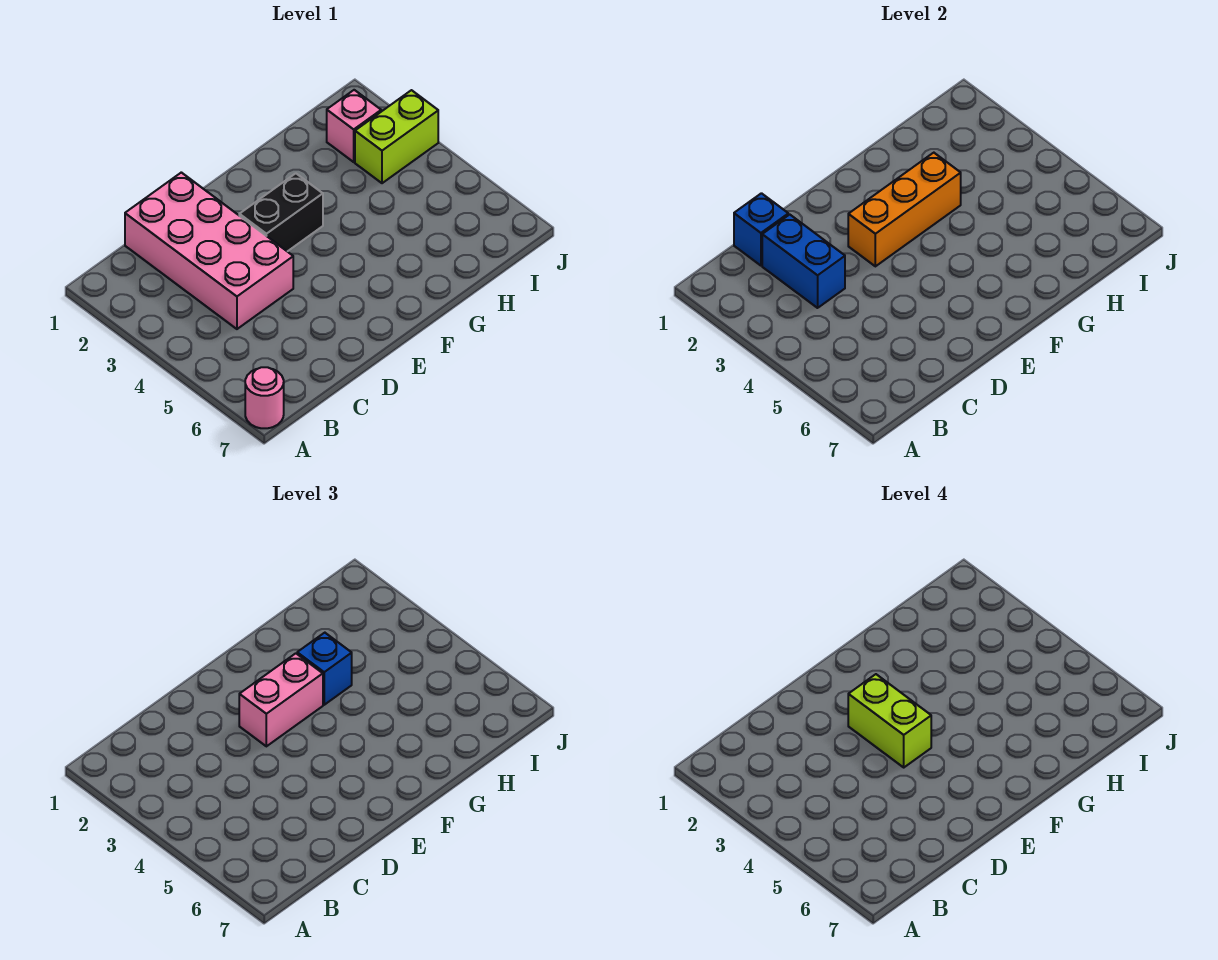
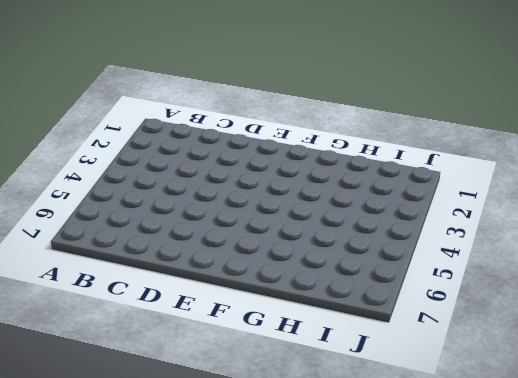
none -> pink 1x1 round brick [245,367,284,428]
none -> pink 2x4 brick [125,172,293,329]

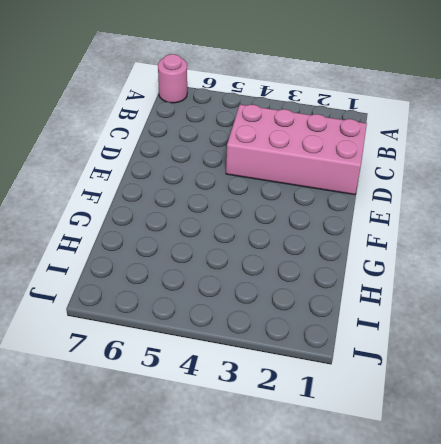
none -> black 1x2 brick [239,173,323,251]
none -> pink 1x1 brick [327,90,381,162]

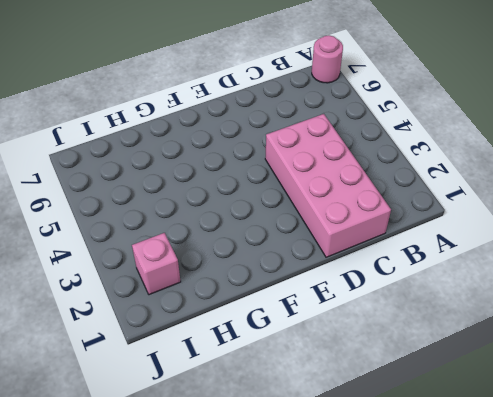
none -> black 1x2 brick [239,173,323,251]
none -> lime 1x2 brick [355,90,438,183]

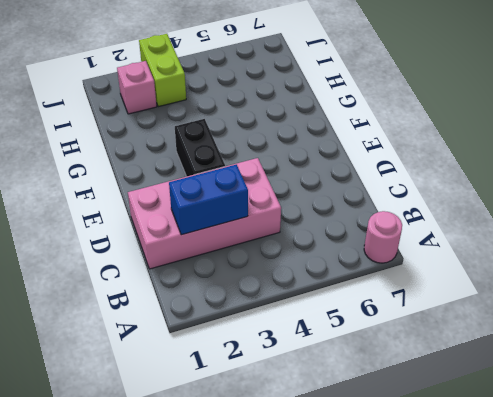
none -> blue 1x1 brick [734,193,788,266]
none -> orange 1x3 brick [848,153,961,266]

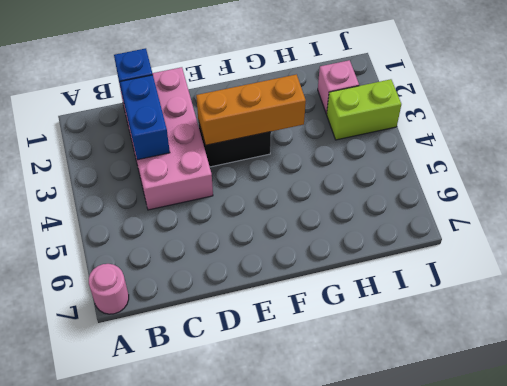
none -> pink 1x2 brick [239,653,323,746]
none -> blue 1x1 brick [297,633,352,705]

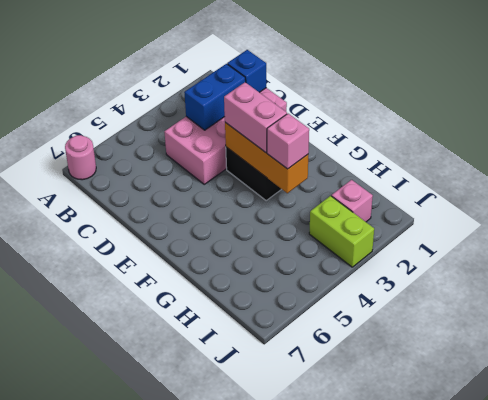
pink 1x1 brick [267,114,309,169] -> blue 1x1 brick [297,633,352,705]
none -> lime 1x2 brick [848,674,931,767]

